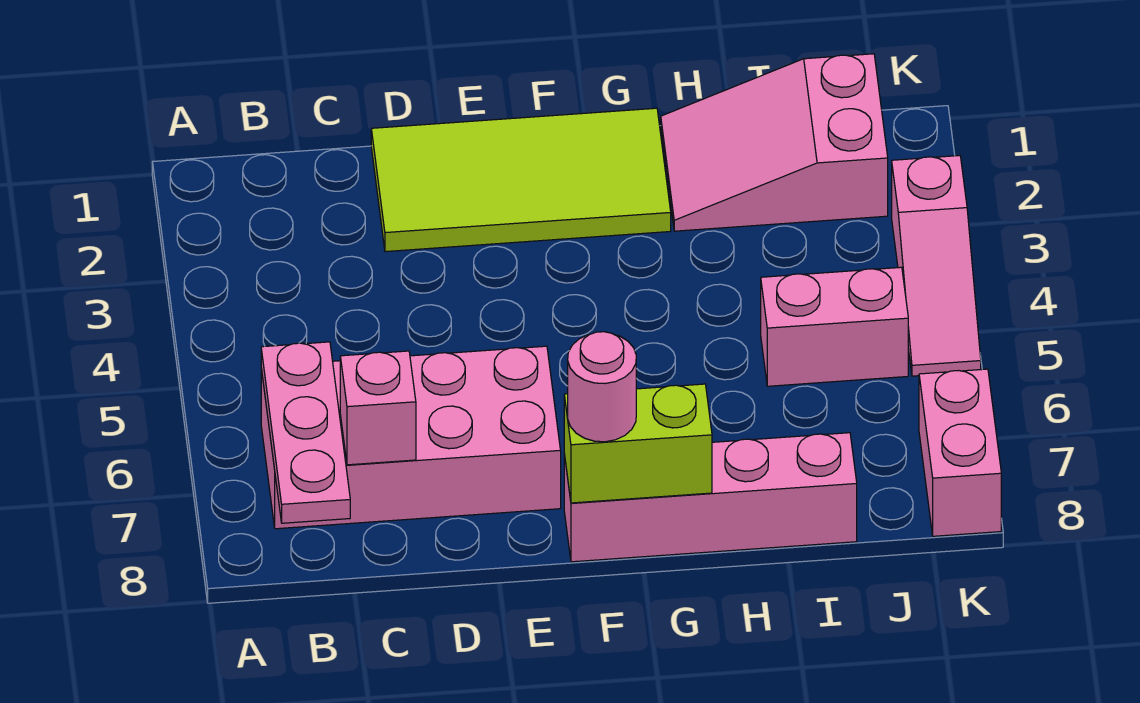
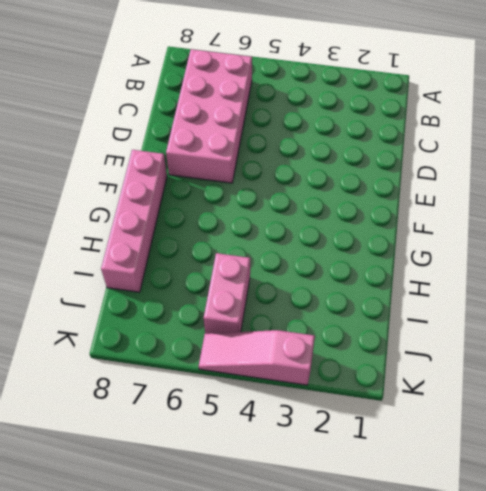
none -> lime 2x4 tile [371,108,671,252]
none -> pink 2x3 slope [661,54,888,231]

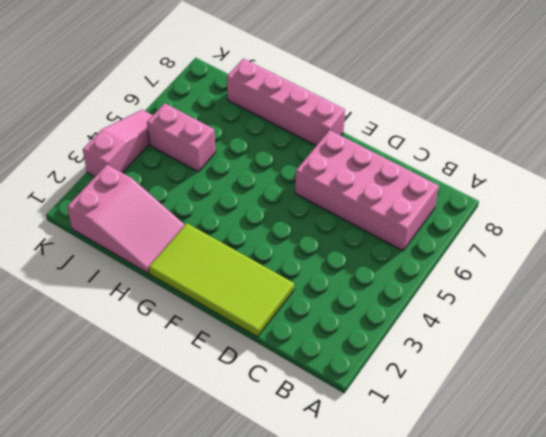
none -> pink 1x2 brick [919,369,1001,536]
none -> pink 1x3 plate [261,342,350,523]

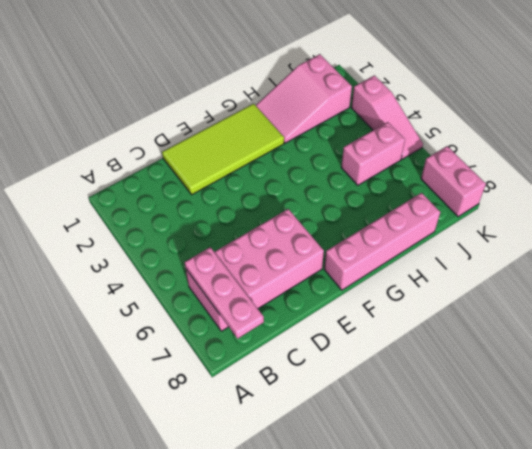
none -> pink 1x1 brick [340,351,416,465]
none -> lime 1x2 brick [564,384,712,503]

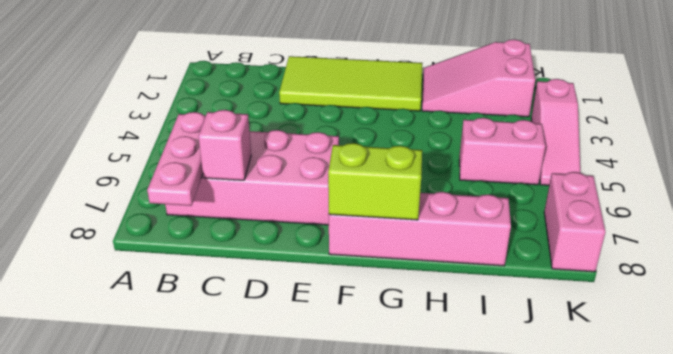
none -> pink 1x1 round brick [568,332,636,442]

